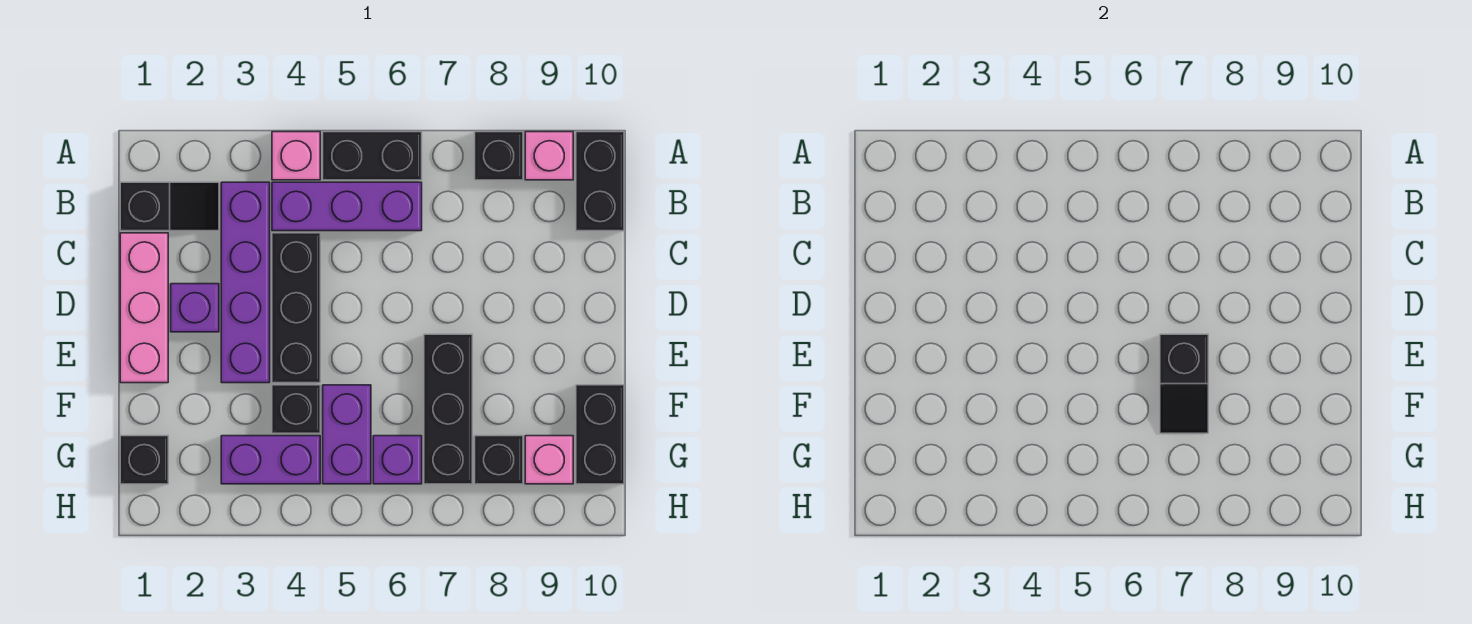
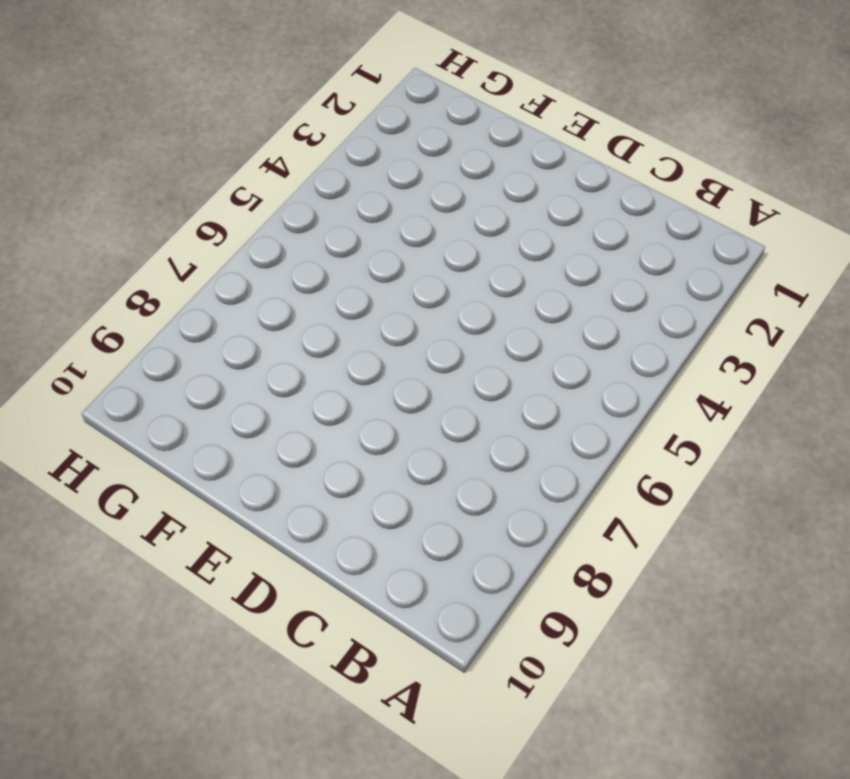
none -> pink 1x1 brick [272,132,320,180]
none -> black 1x2 brick [323,132,422,180]
none -> black 1x1 brick [475,132,523,180]

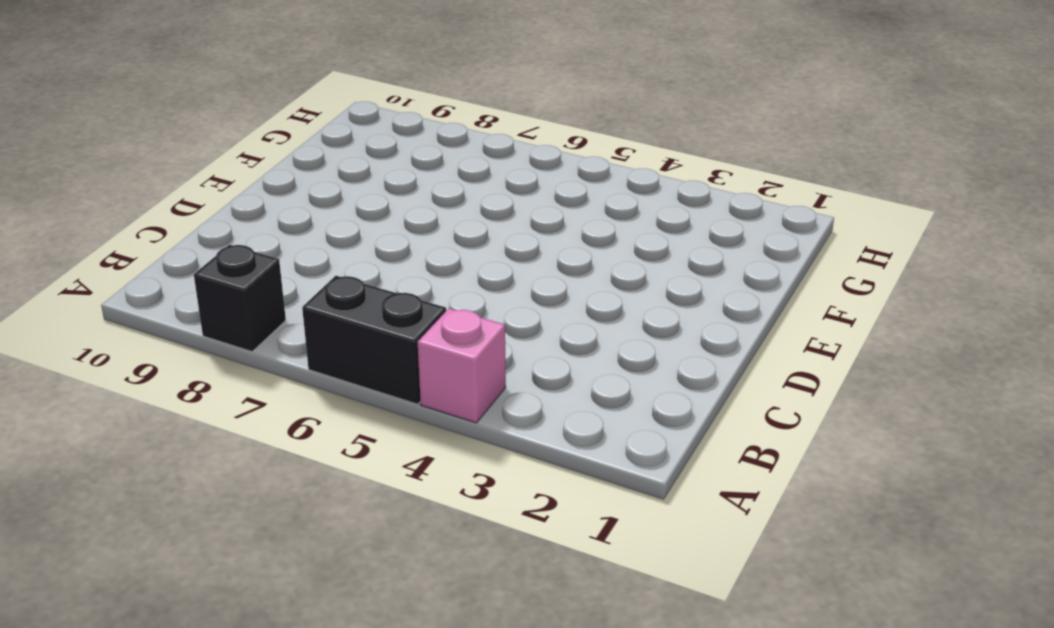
none -> pink 1x1 brick [525,132,573,180]
none -> black 1x2 brick [576,132,624,231]
none -> black 1x2 slope [120,182,219,231]

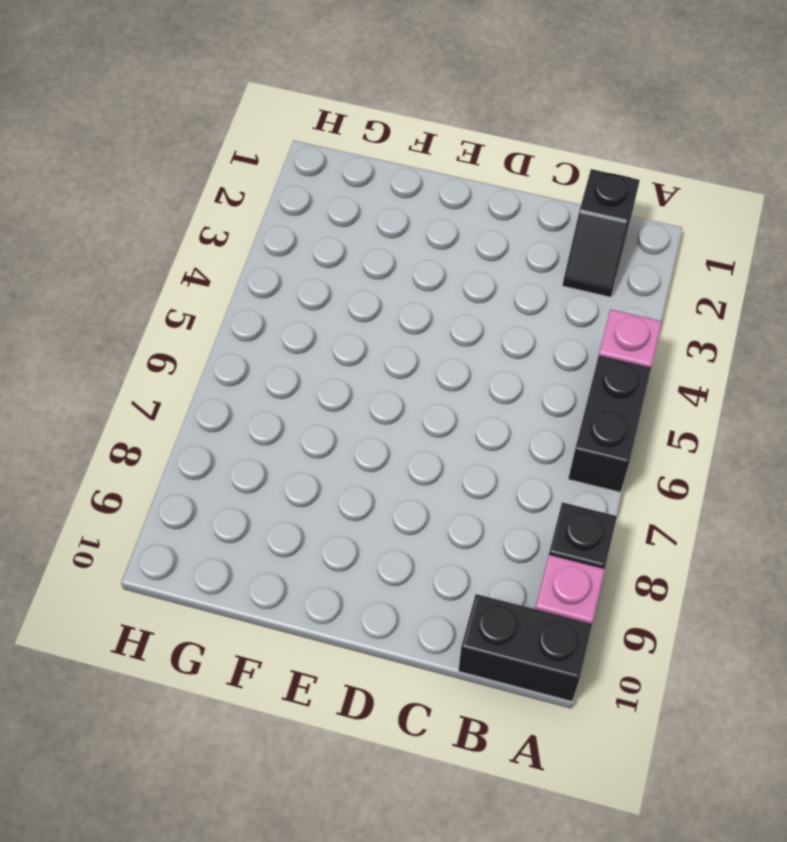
none -> purple 1x4 brick [221,182,270,383]
none -> purple 1x3 brick [272,182,422,231]
none -> pink 1x3 brick [120,233,168,383]

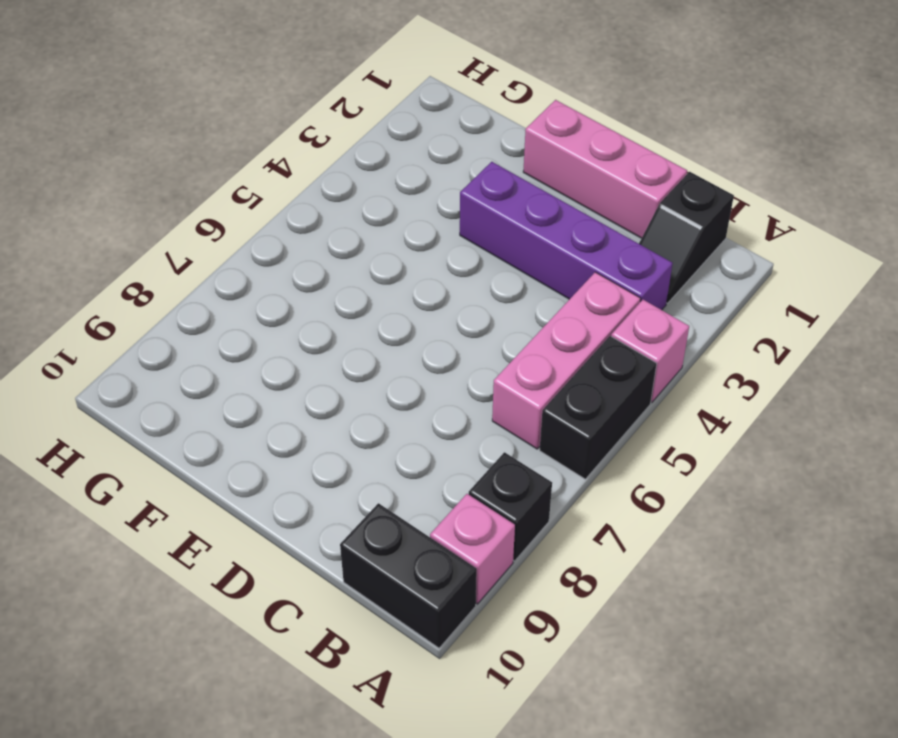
pink 1x3 brick [492,272,641,449] -> purple 1x3 brick [272,182,422,231]
none -> black 1x3 brick [272,233,320,383]
none -> purple 1x1 brick [171,284,219,332]
none -> black 1x3 brick [424,334,472,484]

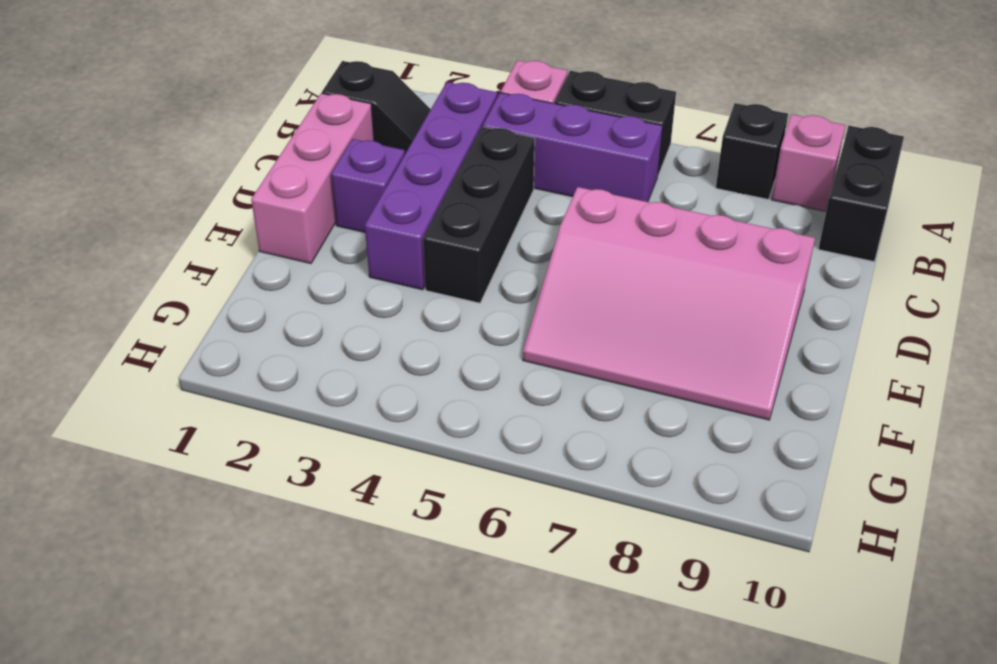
pink 3x4 slope [523,187,815,420] -> black 1x3 brick [424,334,472,484]
none -> black 1x1 brick [272,385,320,433]
none -> purple 1x2 brick [323,385,371,484]
none -> black 1x2 brick [576,385,624,484]

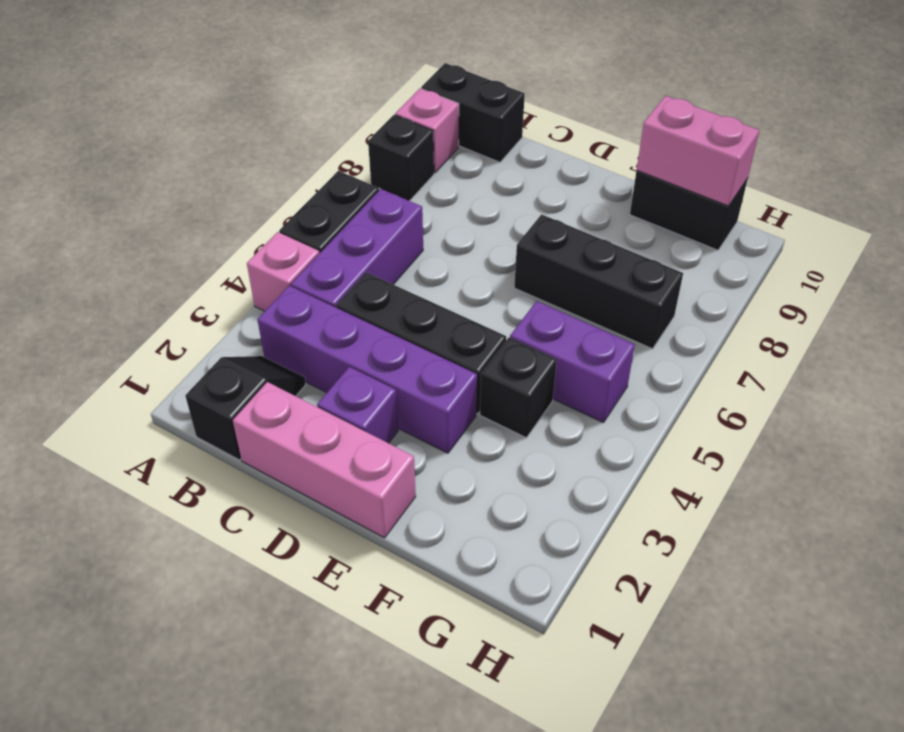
pink 1x2 brick [637,96,760,206] -> none
none -> black 1x1 brick [120,436,168,484]
none -> purple 1x2 brick [221,436,320,484]
none -> purple 1x1 brick [373,436,422,484]

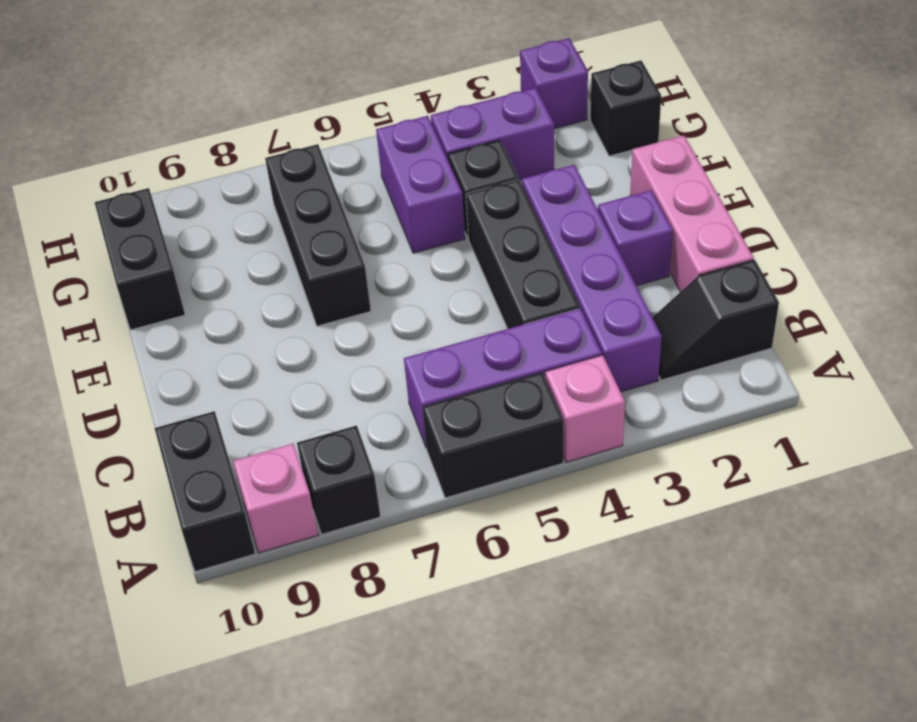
purple 1x1 brick [520,38,588,129] -> purple 1x1 brick moved to [373,436,422,484]
none -> black 1x1 brick [475,436,523,484]
none -> pink 1x1 brick [525,436,573,484]
none -> black 1x2 slope [1160,334,1208,433]

